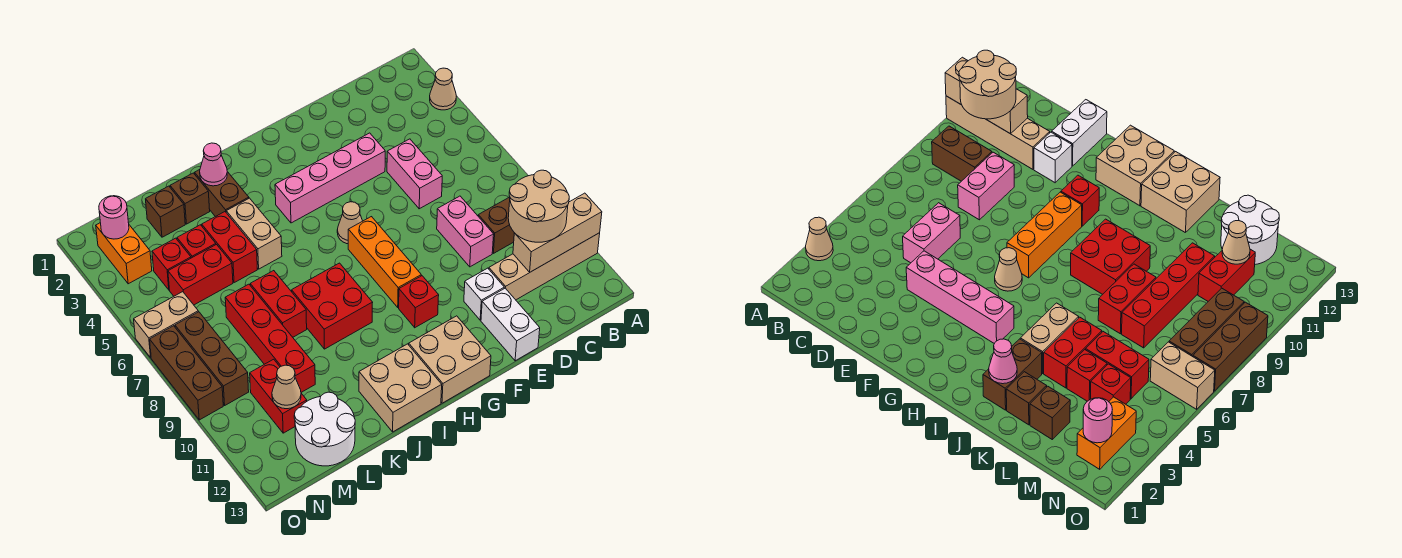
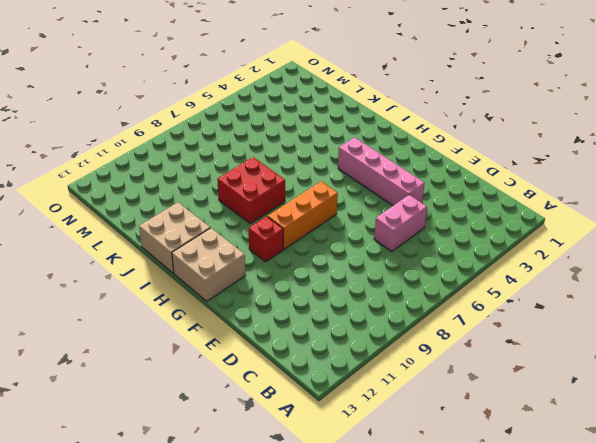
none -> tan 1x1 cone [430,68,456,110]
none -> tan 1x4 brick [489,233,600,300]
none -> brown 1x2 brick [478,197,514,253]
none -> pink 1x2 brick [437,196,494,267]

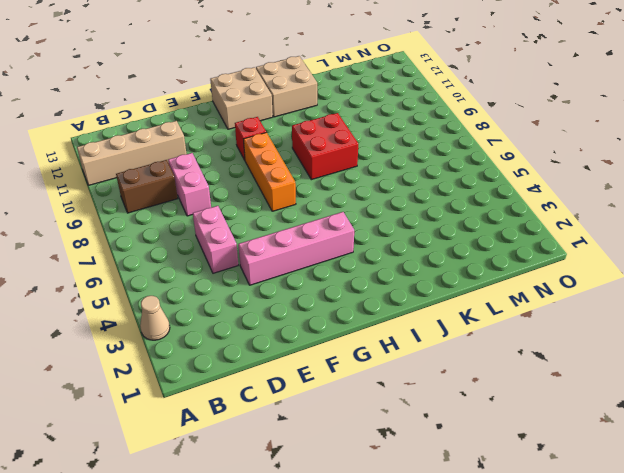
none -> white 1x1 brick [464,268,504,320]
none -> white 1x2 brick [481,288,540,361]
none -> tan 1x1 cone [337,202,362,244]
none -> brown 1x2 brick [195,170,249,217]

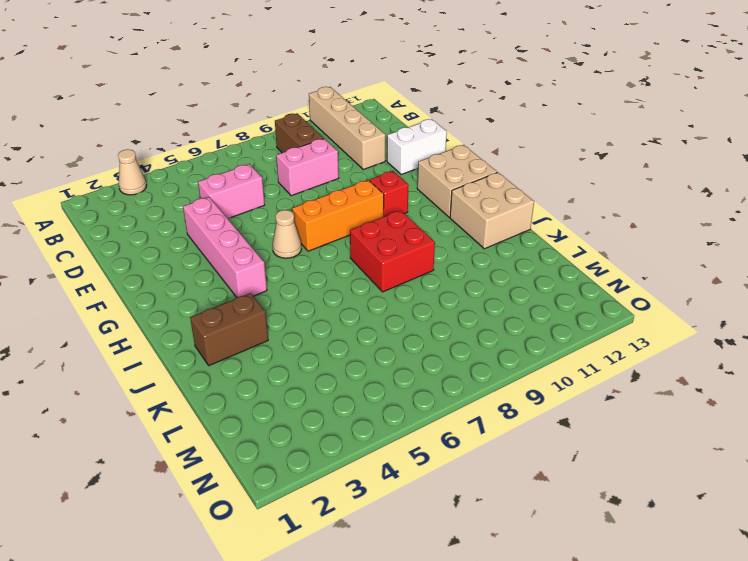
none -> white 1x1 brick [464,268,504,320]
none -> tan 1x2 brick [226,198,282,269]
none -> brown 1x1 brick [170,173,210,224]
none -> red 1x2 brick [202,212,257,283]

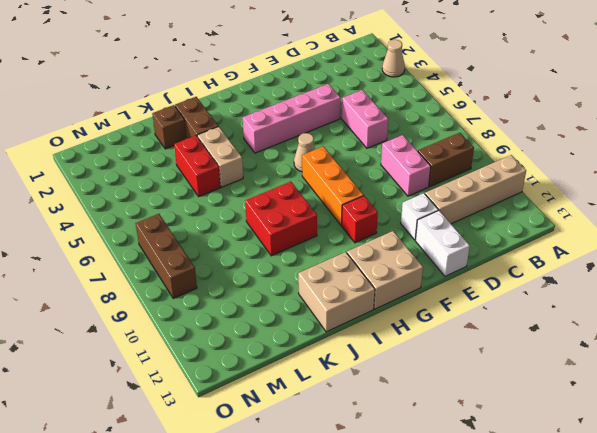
none -> red 1x2 brick [250,271,307,337]
none -> brown 1x1 brick [146,186,185,237]
none -> red 1x1 brick [177,225,216,258]
none -> red 1x2 brick [168,245,233,305]

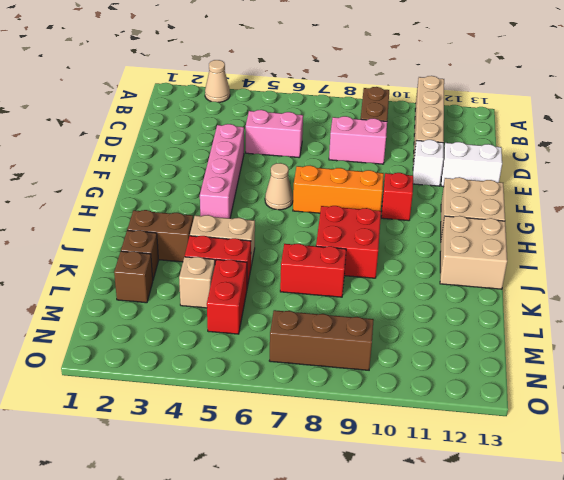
tan 1x1 brick [179,257,215,308] -> red 1x1 brick [177,225,216,258]
none -> red 1x4 brick [225,284,315,392]
none -> white 2x2 round brick [294,392,355,466]
none -> red 1x1 brick [152,238,191,290]
none -> red 1x2 brick [250,359,307,433]

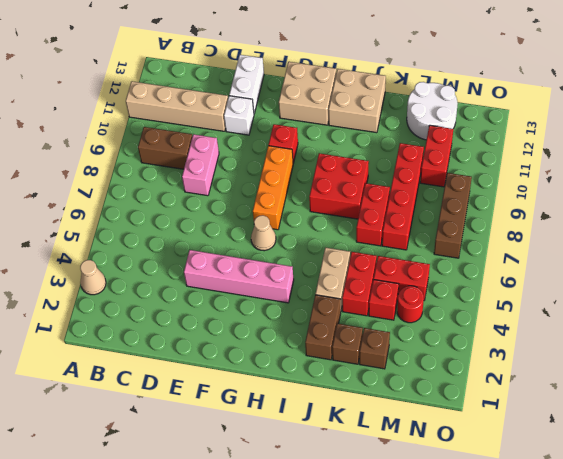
red 1x1 round brick [397,286,424,323] -> red 1x1 brick [152,238,191,290]
none -> pink 1x2 brick [387,139,442,209]
none -> orange 1x2 brick [96,223,152,284]
none -> tan 1x2 brick [134,292,198,358]
none -> brown 1x3 brick [150,326,223,420]

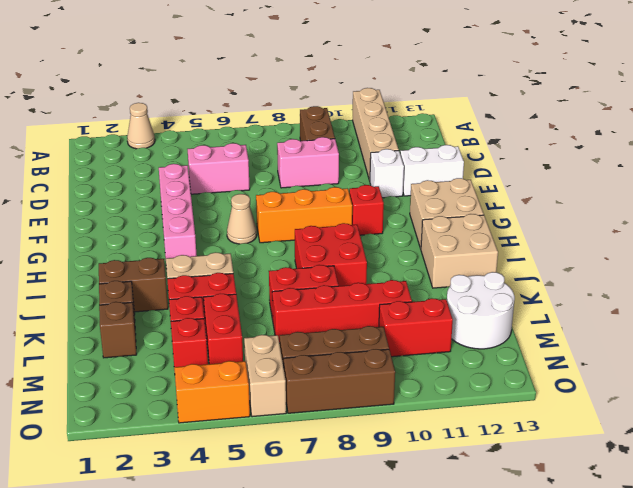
orange 1x2 brick [174,361,250,423] -> orange 1x2 brick moved to [96,223,152,284]
none -> tan 1x3 brick [513,193,602,272]
none -> pink 1x1 cone [200,143,227,186]
none -> tan 1x1 cone [272,365,301,409]
none -> pink 1x1 round brick [99,196,129,239]

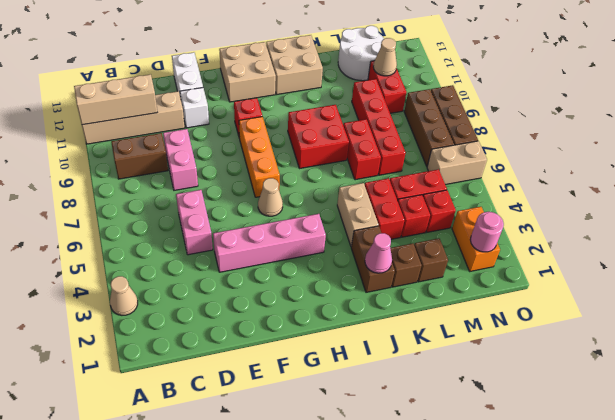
none -> tan 2x2 round brick [508,170,569,242]

